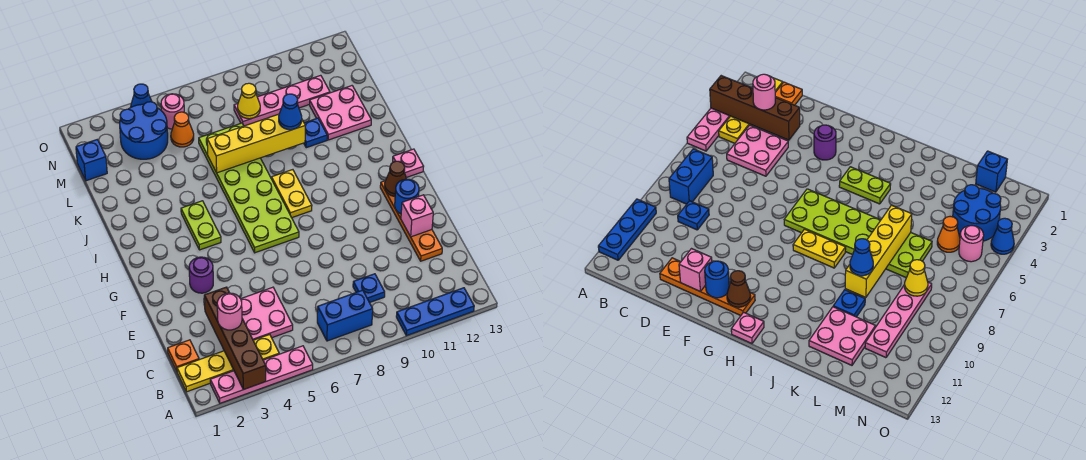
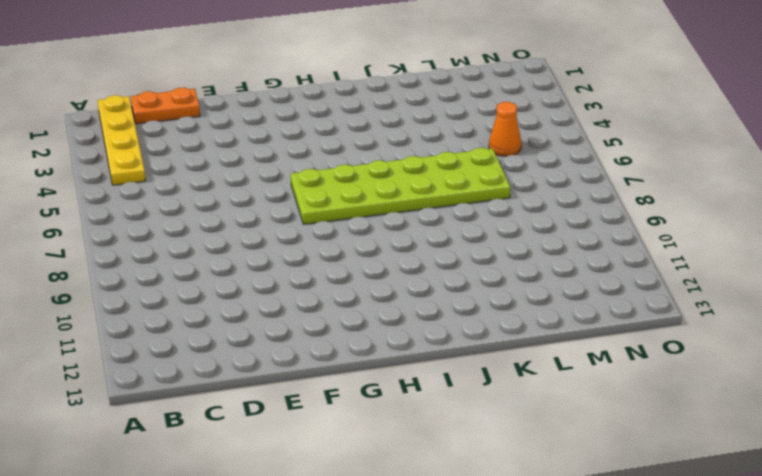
orange 1x2 plate [131,88,200,124] -> orange 1x1 plate [168,340,199,371]
none -> pink 1x4 plate [210,346,313,403]
none -> blue 1x3 plate [396,288,474,336]
none -> blue 1x2 brick [317,290,373,341]

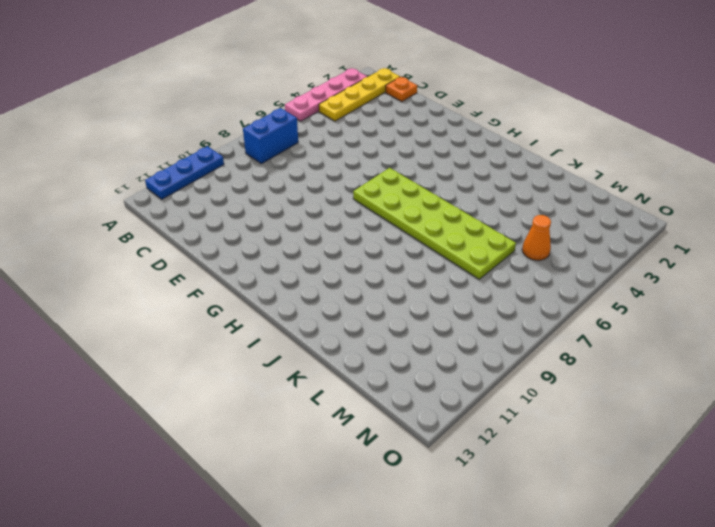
none -> pink 2x2 plate [241,287,293,340]
none -> blue 1x1 plate [353,274,385,303]
none -> orange 1x4 plate [380,181,442,261]

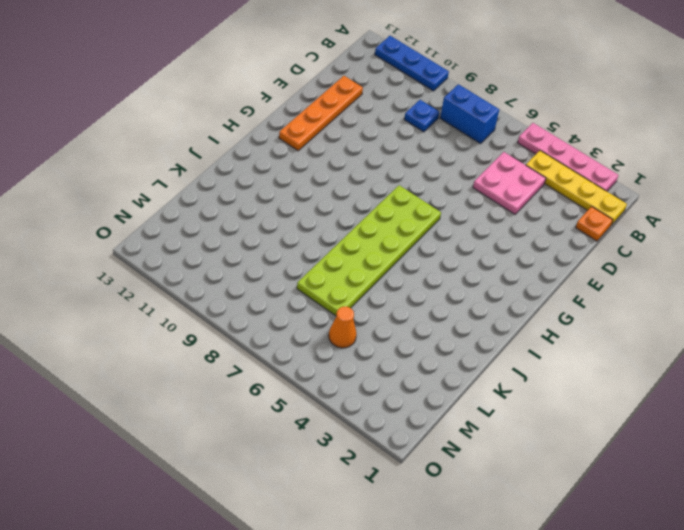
none -> purple 1x1 round brick [189,257,213,293]
none -> lime 1x2 plate [181,201,221,250]
none -> yellow 1x2 plate [272,170,312,218]

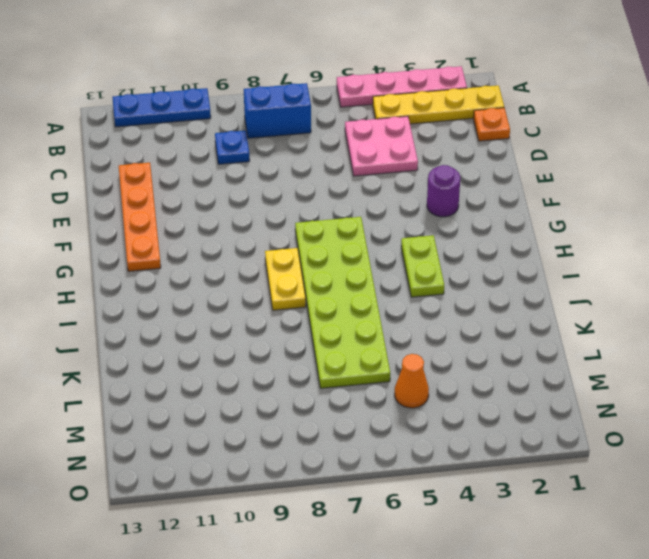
none -> pink 1x1 plate [393,149,424,178]
none -> blue 1x1 plate [304,118,327,148]
none -> pink 2x2 plate [310,86,371,140]

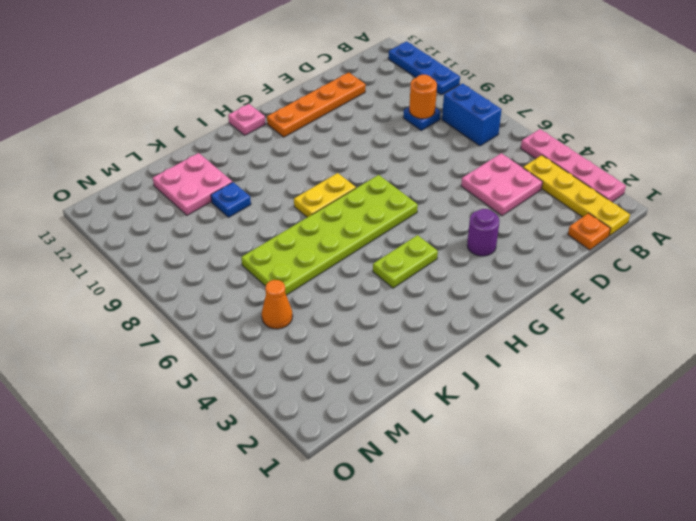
orange 1x1 round brick [409,75,437,119] -> none
none -> blue 1x1 brick [76,140,107,181]
none -> blue 2x2 round brick [120,102,168,159]
none -> pink 1x4 plate [234,75,330,126]

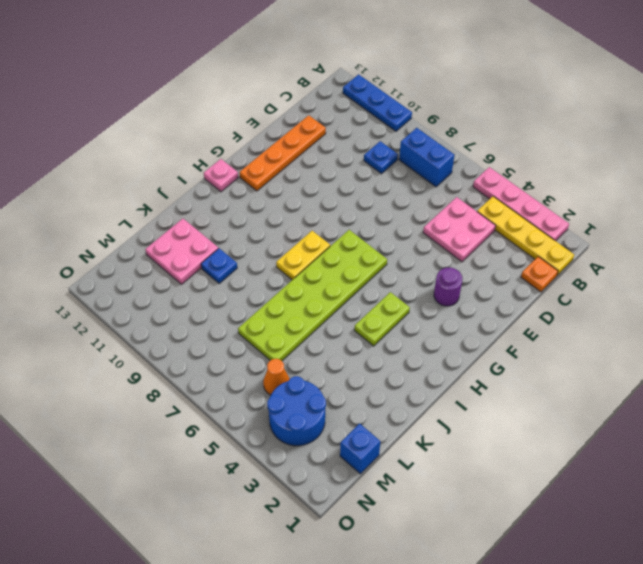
none -> pink 1x4 plate [234,75,330,126]
none -> pink 1x1 round brick [161,94,184,129]
none -> blue 1x1 cone [131,84,152,107]

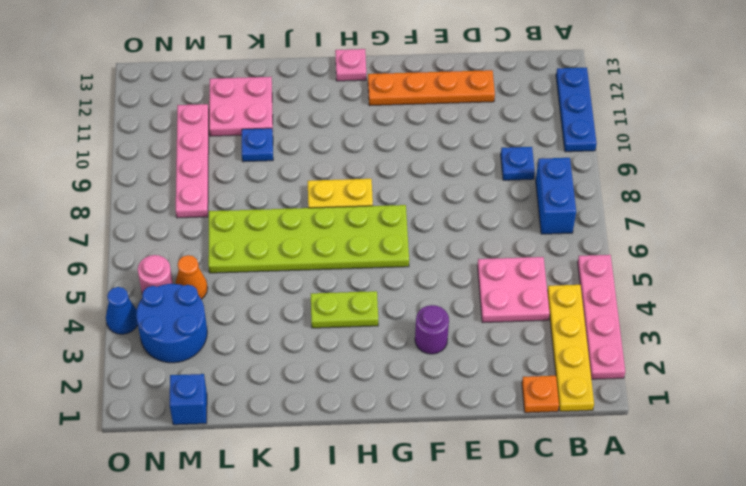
none -> brown 1x4 brick [204,287,266,390]
none -> pink 1x1 brick [401,195,433,237]
none -> blue 1x1 round brick [395,179,419,214]

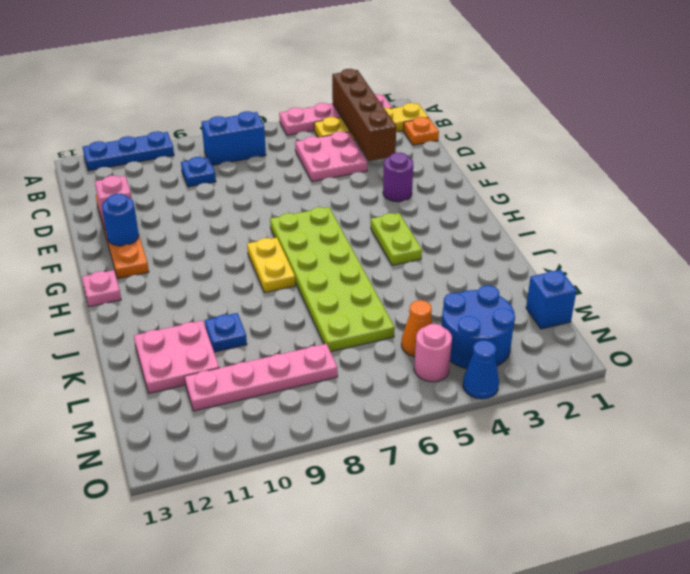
none -> brown 1x1 cone [385,161,406,196]
none -> yellow 1x4 brick [207,114,305,173]
none -> yellow 1x1 cone [238,83,260,119]

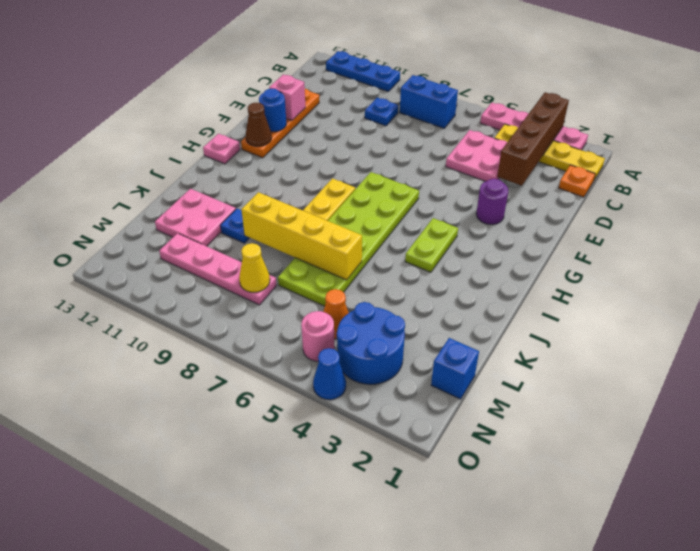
none -> pink 1x1 round brick [217,293,242,330]
none -> blue 1x1 cone [279,94,302,130]

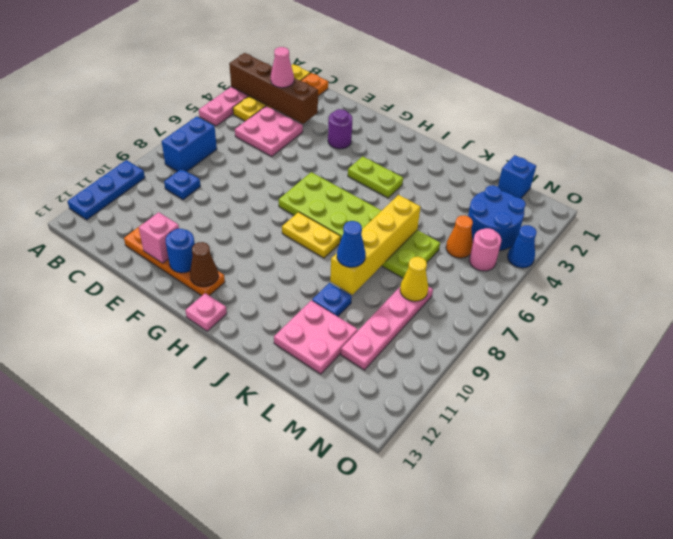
pink 1x1 cone [271,47,294,88] -> pink 1x1 round brick [217,293,242,330]

